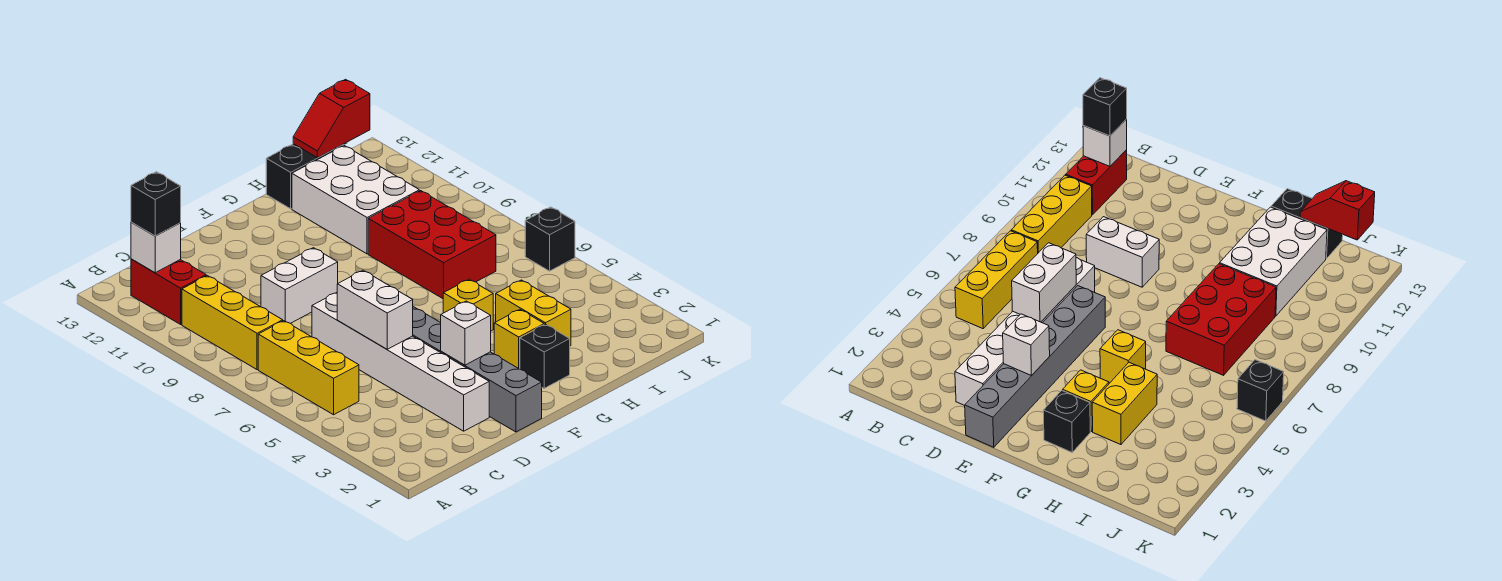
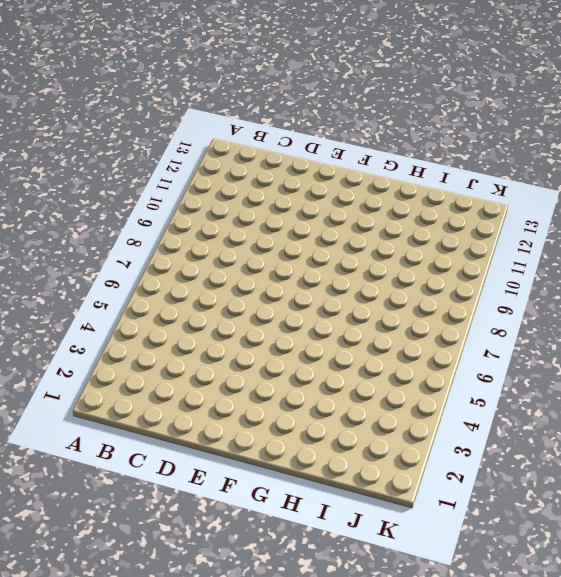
none -> yellow 1x3 brick [258,321,359,415]
none -> yellow 1x3 brick [182,276,283,370]
none -> red 1x2 brick [131,259,206,324]

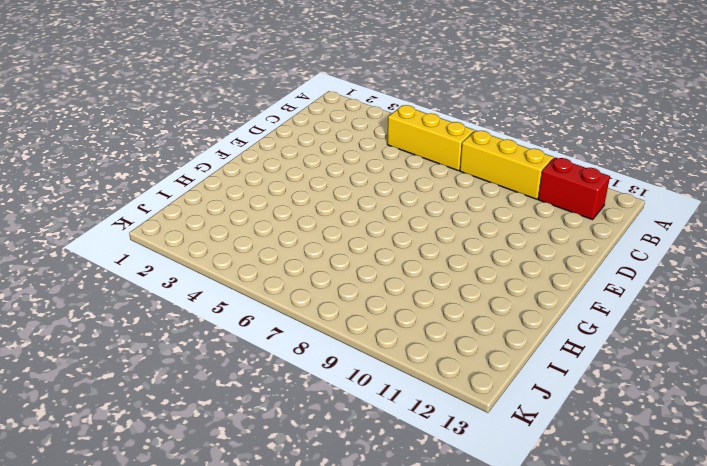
none -> white 1x6 brick [312,293,489,431]
none -> white 1x2 brick [261,248,338,323]
none -> grey 1x6 brick [413,307,542,432]

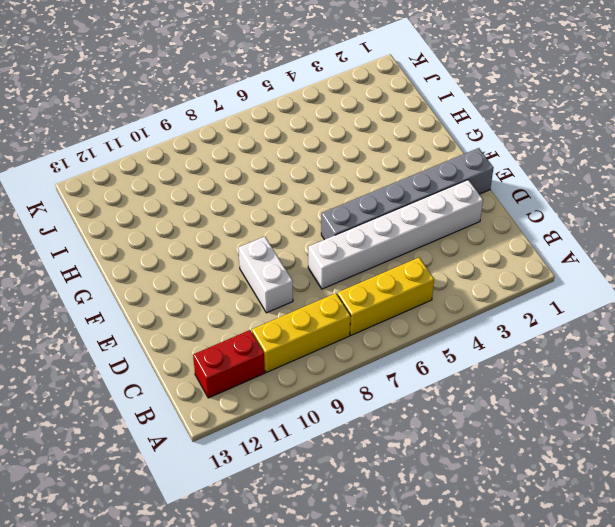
none -> black 1x1 brick [520,324,570,388]
none -> yellow 1x1 brick [494,309,544,369]
none -> yellow 1x1 brick [443,279,493,331]

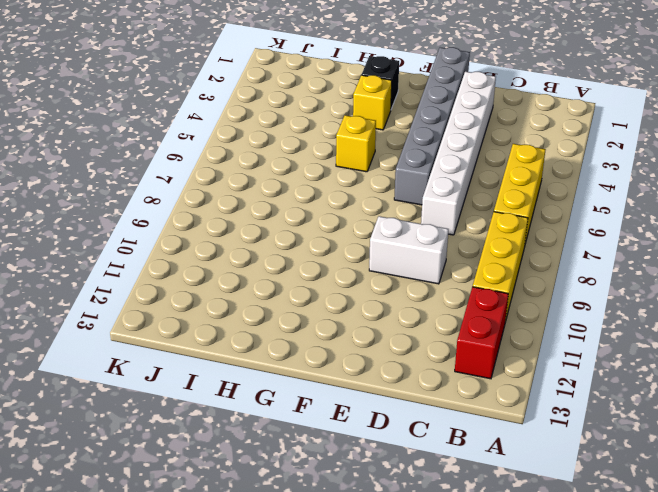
none -> yellow 1x2 brick [496,280,571,346]
none -> red 2x3 brick [368,191,496,299]
none -> white 2x3 brick [292,146,419,254]

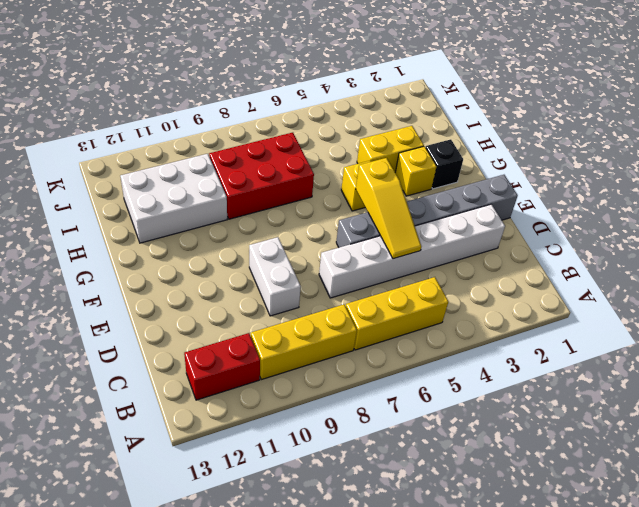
yellow 1x3 slope [356,158,421,259] -> white 1x2 brick [337,270,413,349]
none -> black 1x2 brick [266,144,343,209]
none -> black 1x1 brick [525,207,575,271]
none -> white 1x1 brick [131,222,181,273]

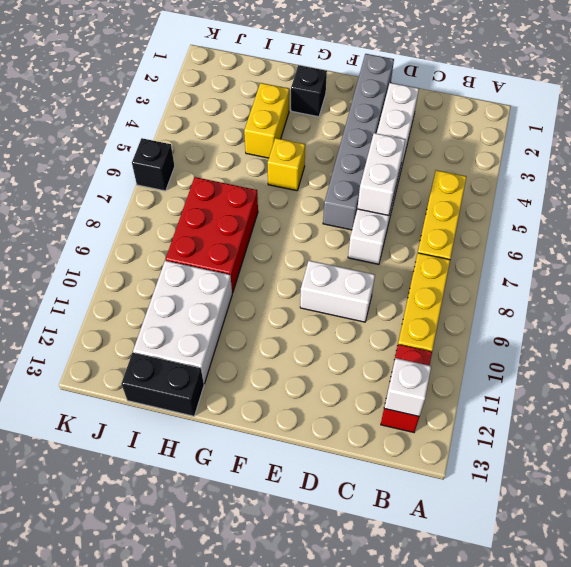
none -> yellow 1x1 brick [494,309,544,369]
none -> white 1x1 brick [441,301,491,365]
none -> red 1x2 slope [293,79,370,158]

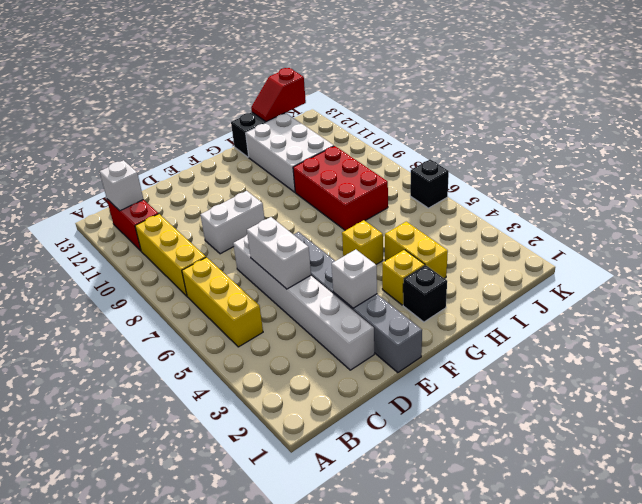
none -> black 1x1 brick [131,172,181,236]

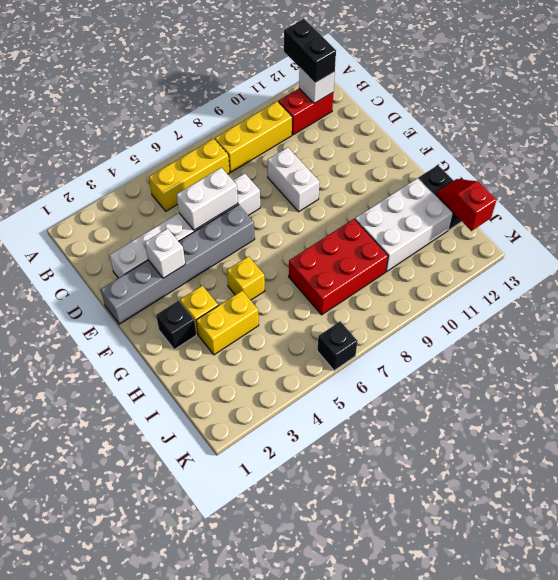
black 1x2 brick [284,19,336,83] -> black 1x1 brick [131,172,181,236]

